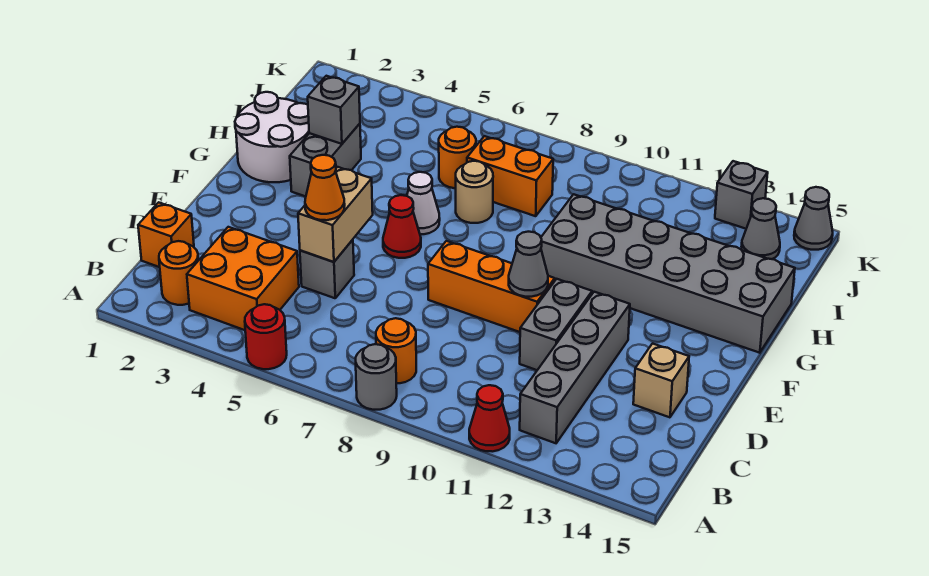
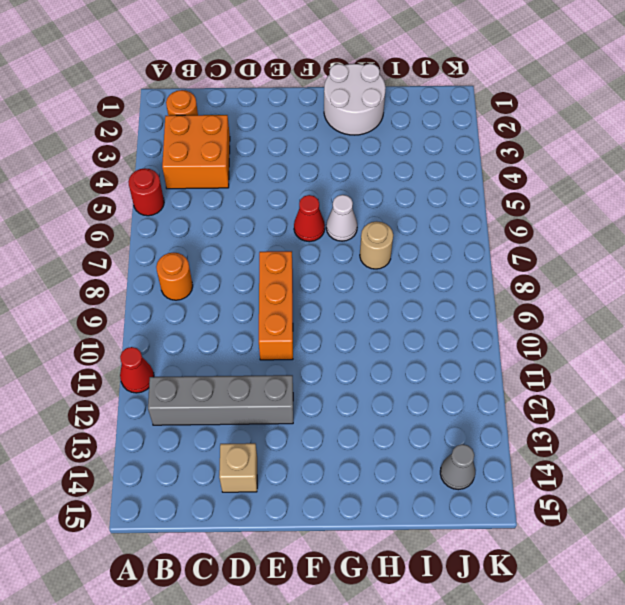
none -> grey 1x1 round brick [356,344,397,410]
none -> orange 1x1 brick [138,202,194,267]
none -> grey 1x1 brick [300,240,354,298]

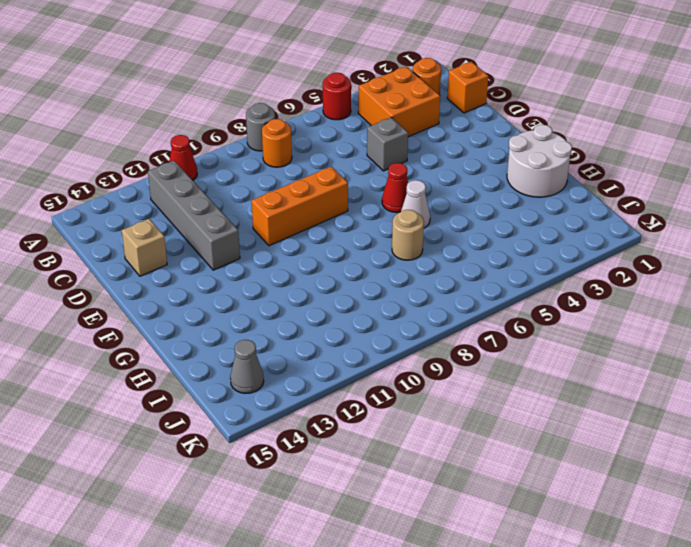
none -> grey 1x2 brick [520,279,592,370]
none -> grey 1x2 brick [290,124,361,197]
none -> grey 2x6 brick [541,194,795,353]

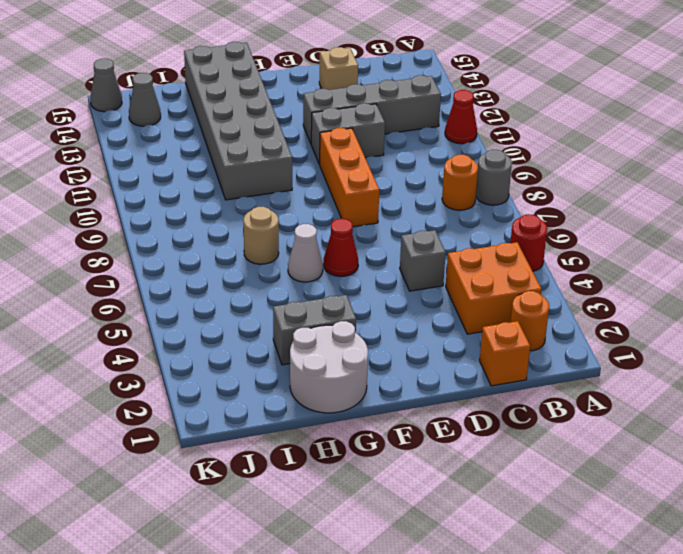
none -> orange 1x1 round brick [439,127,476,188]
none -> orange 1x2 brick [467,136,553,216]
none -> grey 1x1 brick [715,161,768,229]

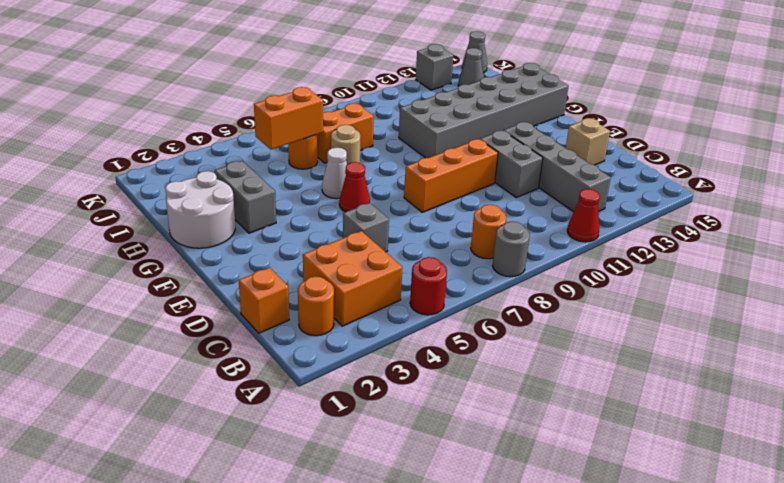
orange 1x2 brick [254,87,323,150] -> none
none -> tan 1x2 brick [298,167,373,262]
none -> grey 1x1 cone [509,232,548,297]
none -> grey 1x1 brick [308,76,360,144]

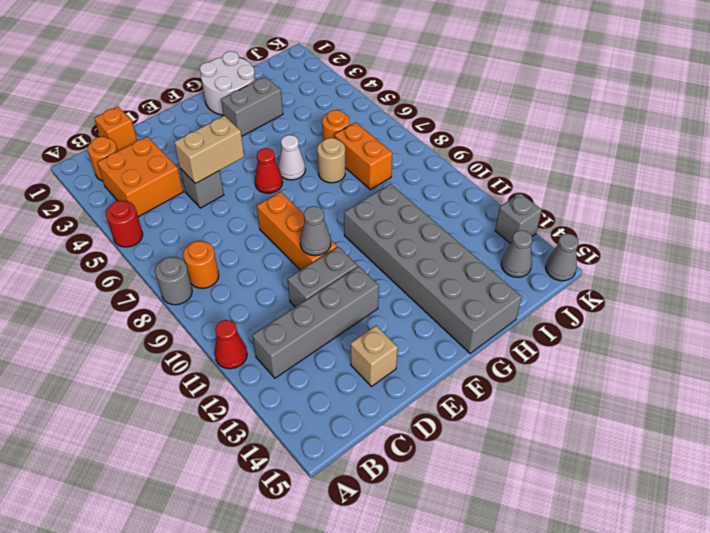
none -> grey 1x1 brick [308,76,360,144]
none -> orange 1x1 cone [305,155,345,220]

